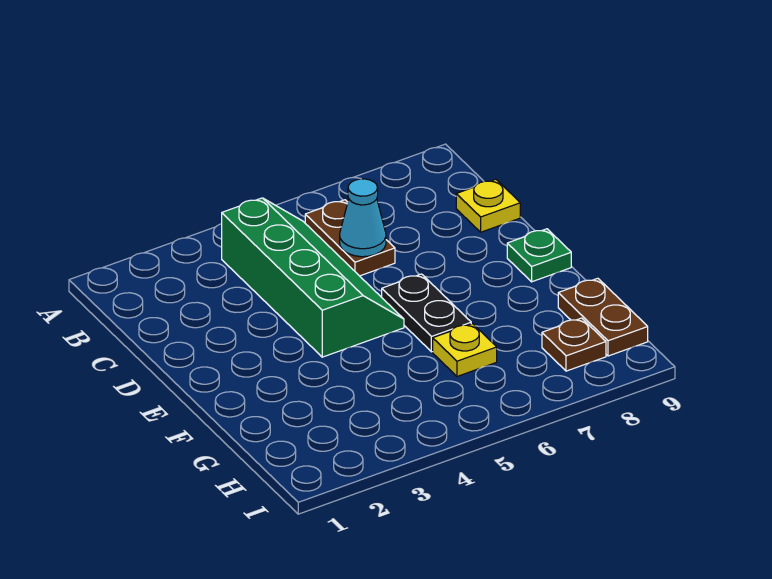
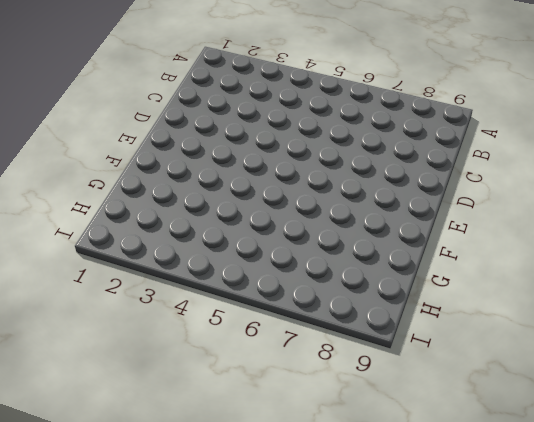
none -> green 2x4 slope [222,198,404,357]
none -> brown 1x2 plate [305,200,395,276]

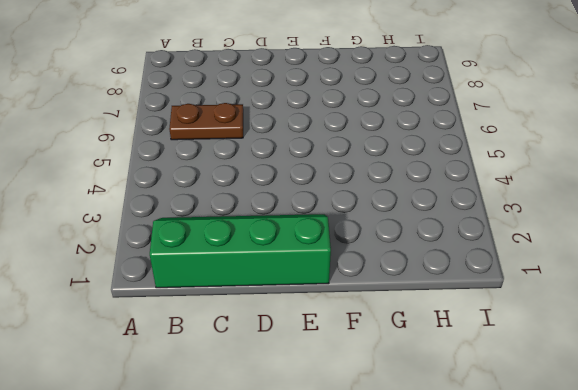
green 2x4 slope [150,214,331,288] -> green 2x4 slope moved to [222,198,404,357]
none -> yellow 1x1 plate [456,179,520,232]
none -> black 1x2 plate [382,274,471,352]

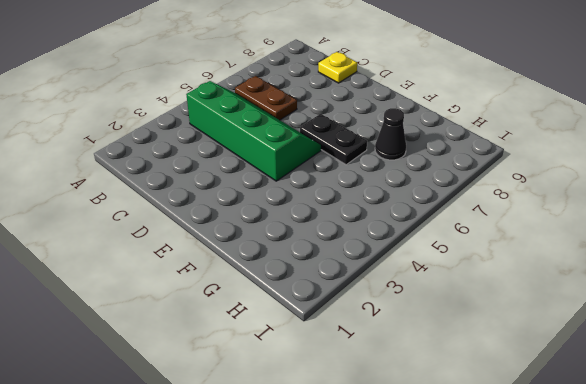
black 1x1 cone [375,108,406,160] -> none
none -> green 1x1 plate [507,229,571,282]
none -> yellow 1x1 plate [433,324,497,376]

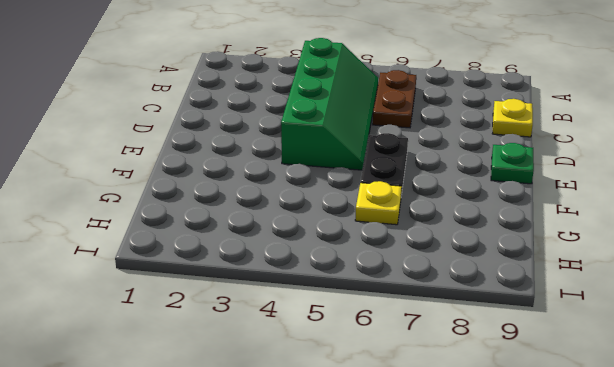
none -> brown 1x2 plate [558,278,648,356]
none -> brown 1x1 plate [542,318,606,371]

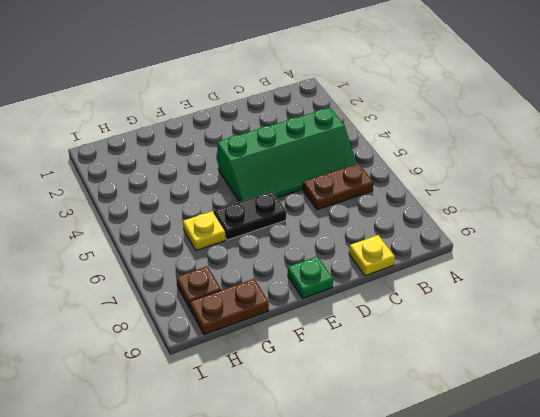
none -> cyan 1x1 cone [340,179,386,257]

